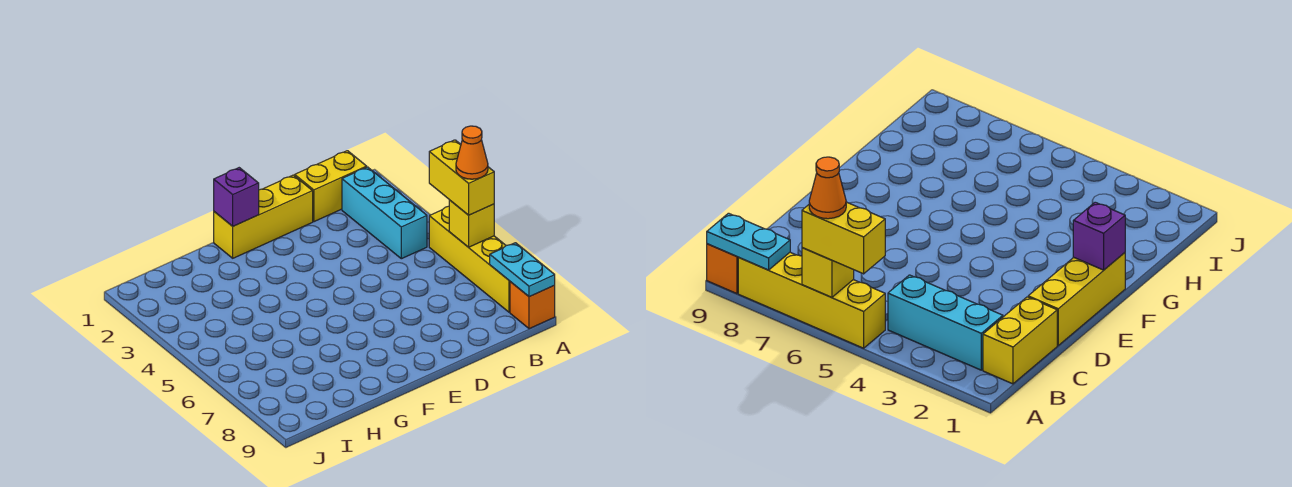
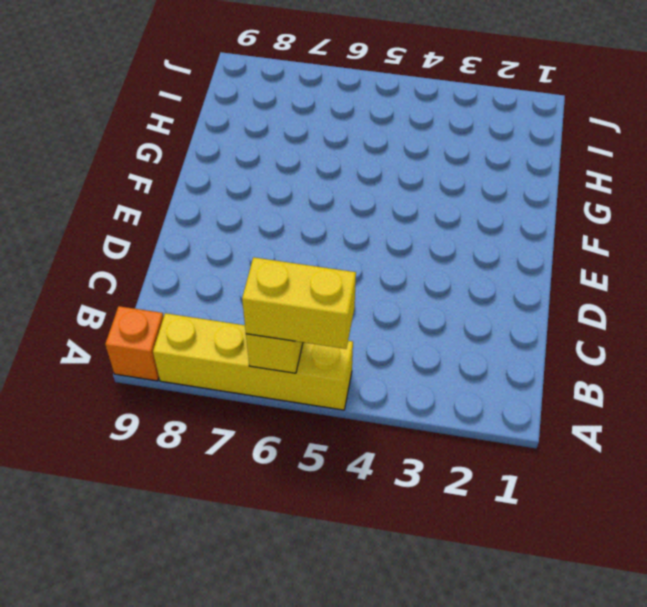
none -> yellow 1x2 brick [295,151,367,222]
none -> cyan 1x3 brick [342,167,427,259]

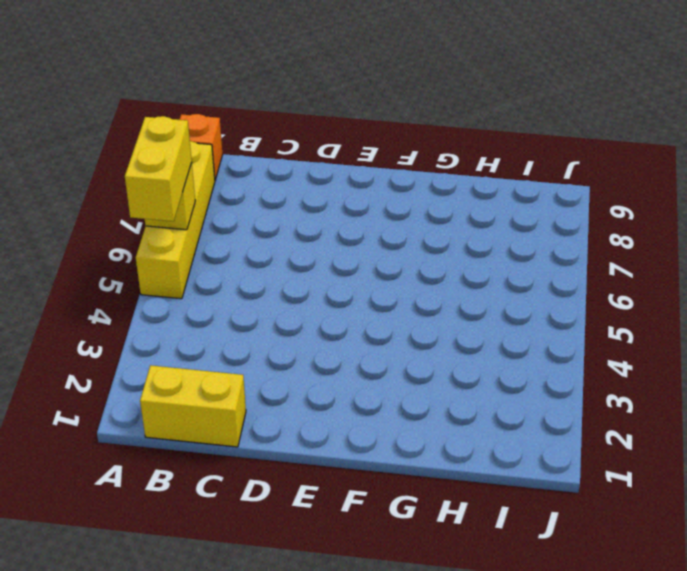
none -> cyan 1x3 brick [342,167,427,259]
none -> yellow 1x3 brick [214,175,313,258]

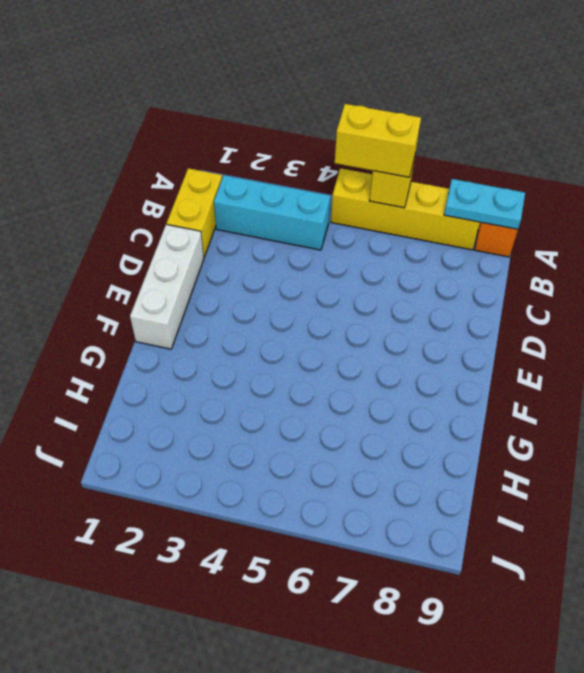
white 1x3 brick [130,225,204,349] -> yellow 1x3 brick [214,175,313,258]
none -> purple 1x1 brick [214,168,259,226]
none -> orange 1x1 cone [456,126,488,179]

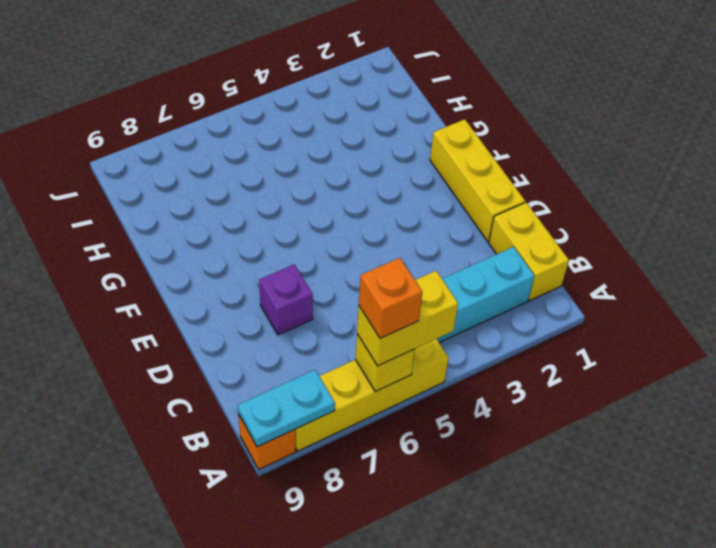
orange 1x1 brick [359,258,422,338] -> orange 1x1 cone [456,126,488,179]
purple 1x1 brick [259,264,313,335] -> purple 1x1 brick moved to [214,168,259,226]

